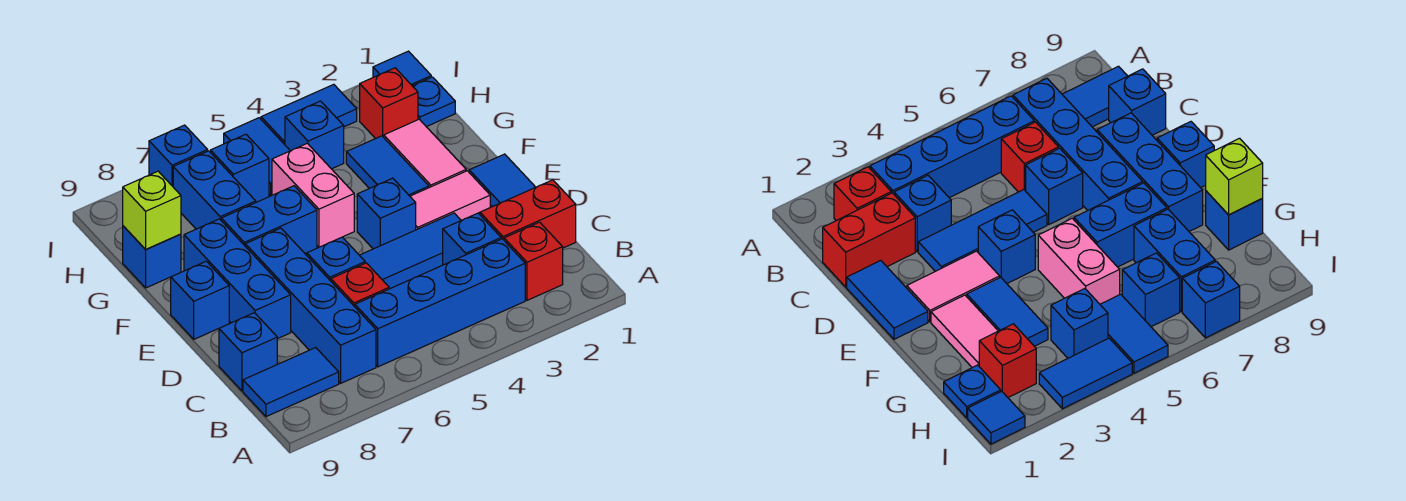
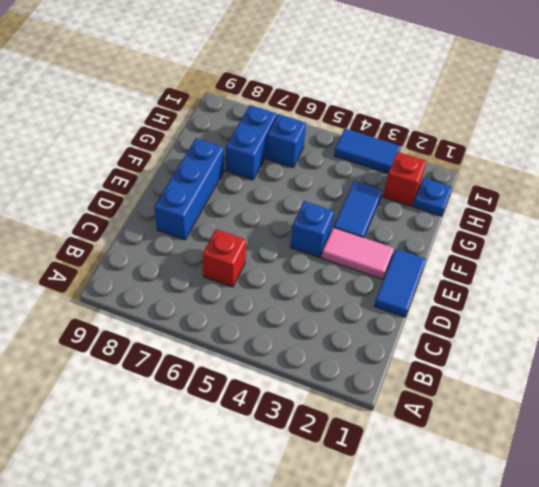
none -> red 1x1 brick [504,222,563,300]
none -> blue 1x4 brick [355,239,525,367]
none -> blue 1x4 brick [245,228,376,383]
none -> blue 1x2 tile [243,348,339,417]

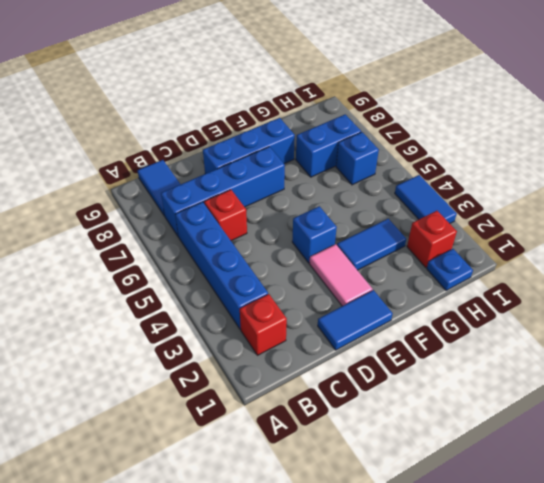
none -> red 1x2 brick [480,180,576,248]
none -> blue 1x1 brick [443,213,501,265]
none -> blue 1x1 brick [219,313,277,391]
none -> blue 1x3 tile [360,213,461,289]

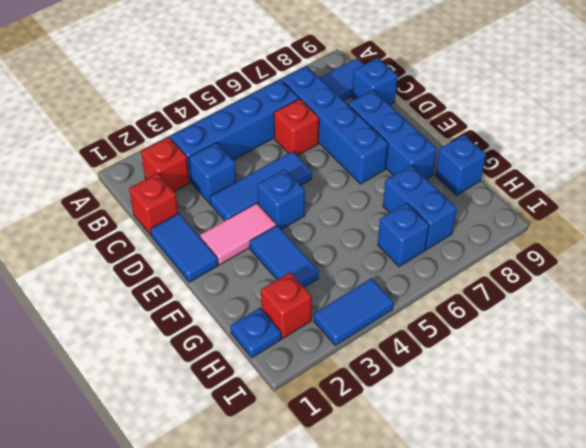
red 1x1 brick [129,173,178,236] -> red 1x2 brick [480,180,576,248]
none -> blue 1x1 brick [307,237,365,281]
none -> blue 1x1 brick [171,261,229,339]
none -> pink 1x2 tile [384,119,466,188]
none -> pink 1x2 brick [272,143,354,247]

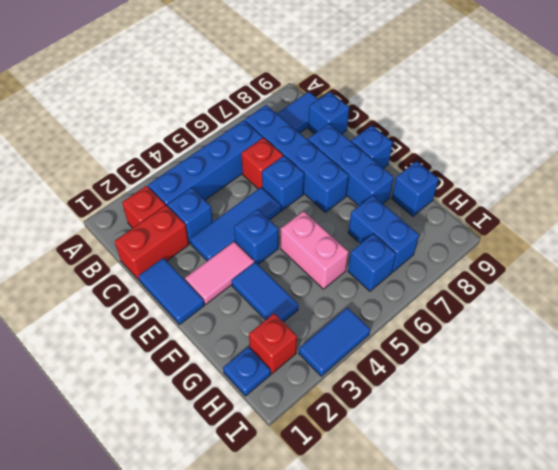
none -> pink 1x2 tile [384,119,466,188]
none -> blue 1x2 brick [221,186,317,253]
none -> blue 1x1 brick [285,101,344,169]
none -> blue 1x2 tile [224,118,290,196]

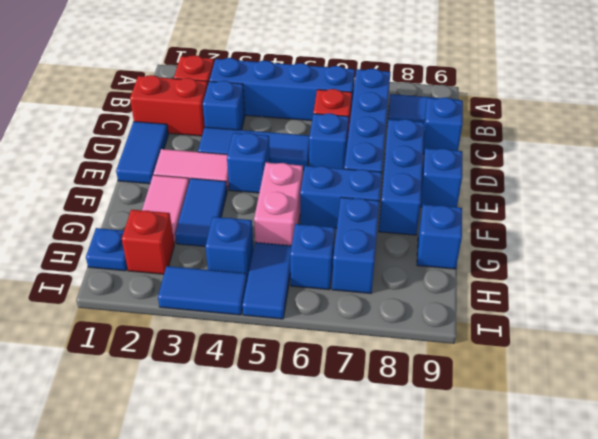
none -> blue 1x1 tile [373,51,431,86]
none -> blue 1x1 brick [149,125,208,186]
none -> lime 1x1 brick [123,171,181,249]

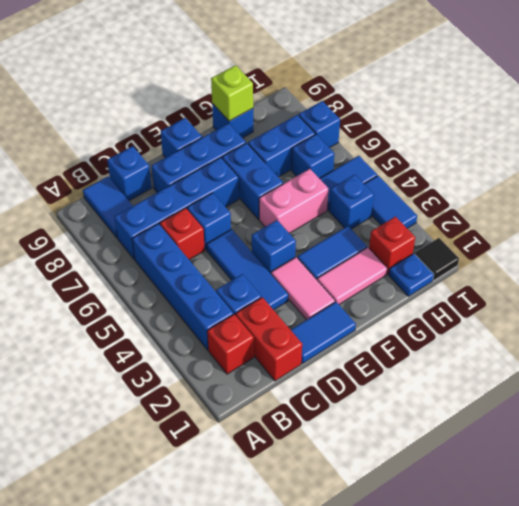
black 1x1 tile [415,238,459,280] -> blue 1x1 tile [373,51,431,86]

